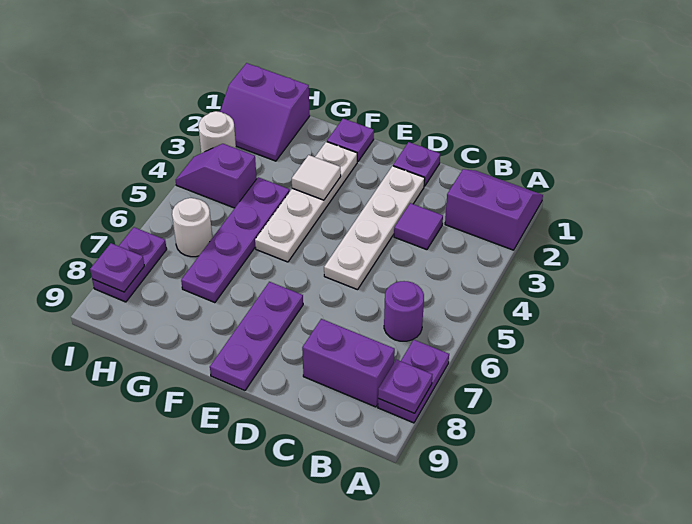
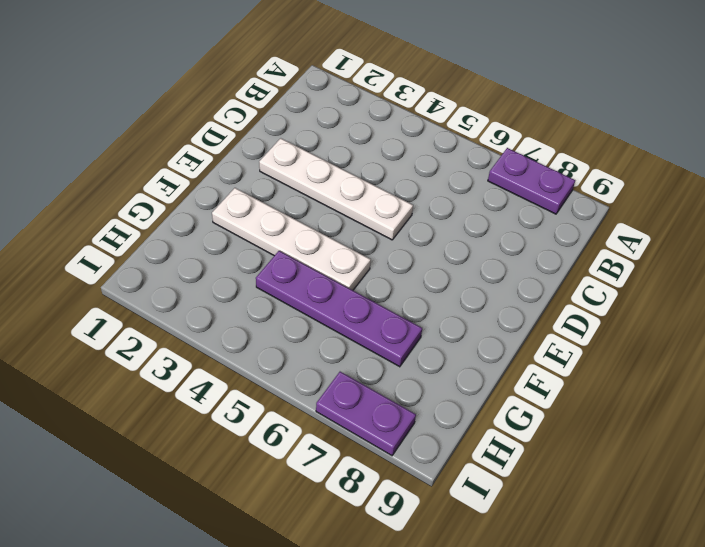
none -> purple 2x2 slope [445,169,543,250]
none -> purple 1x1 round brick [384,281,424,341]
none -> purple 1x2 brick [302,319,395,407]

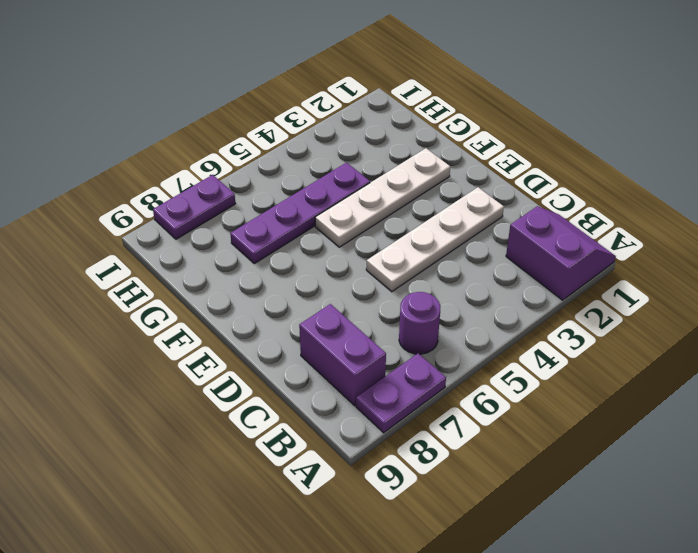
none -> purple 1x1 tile [394,203,443,250]
none -> purple 1x1 plate [393,142,440,186]
none -> purple 1x3 plate [210,282,303,391]

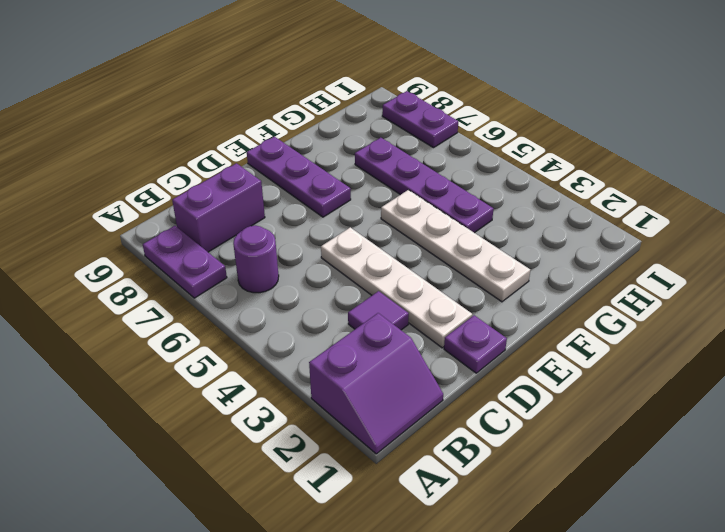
none -> purple 1x1 plate [327,119,374,162]
none -> purple 2x2 slope [220,63,310,161]
none -> purple 1x2 slope [176,144,257,208]

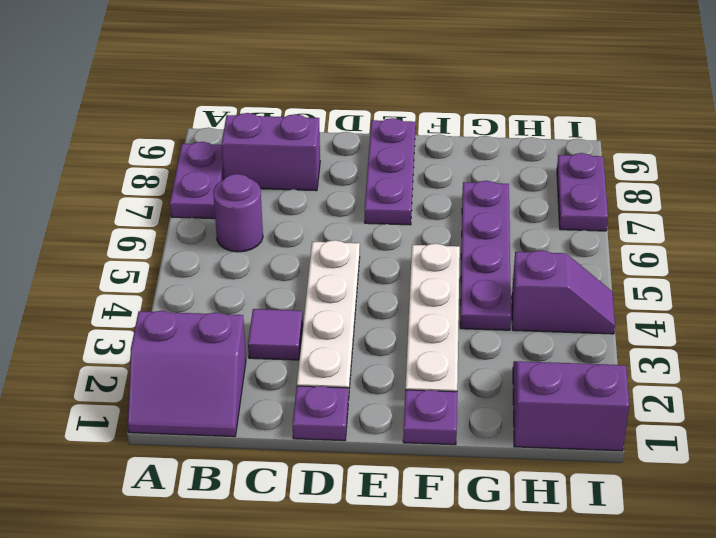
none -> white 1x1 round brick [172,198,212,257]
none -> white 1x1 round brick [199,111,236,153]
none -> purple 1x1 plate [378,359,432,413]

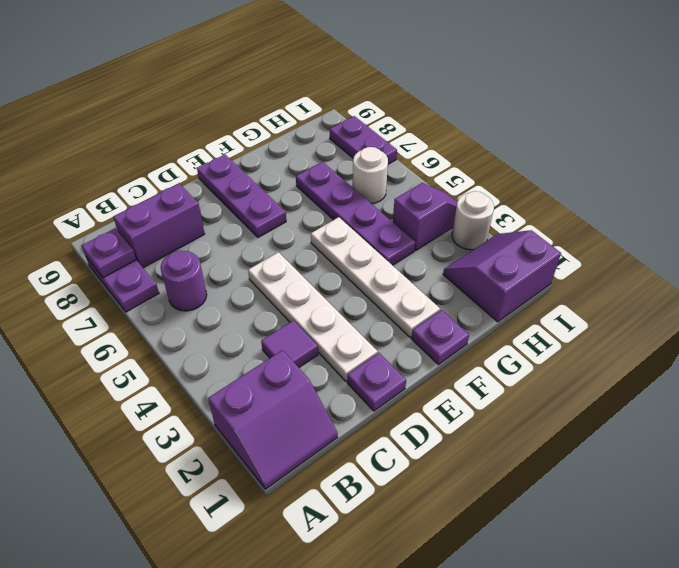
none -> white 1x1 tile [292,155,341,200]
none -> purple 1x1 plate [90,243,144,292]

